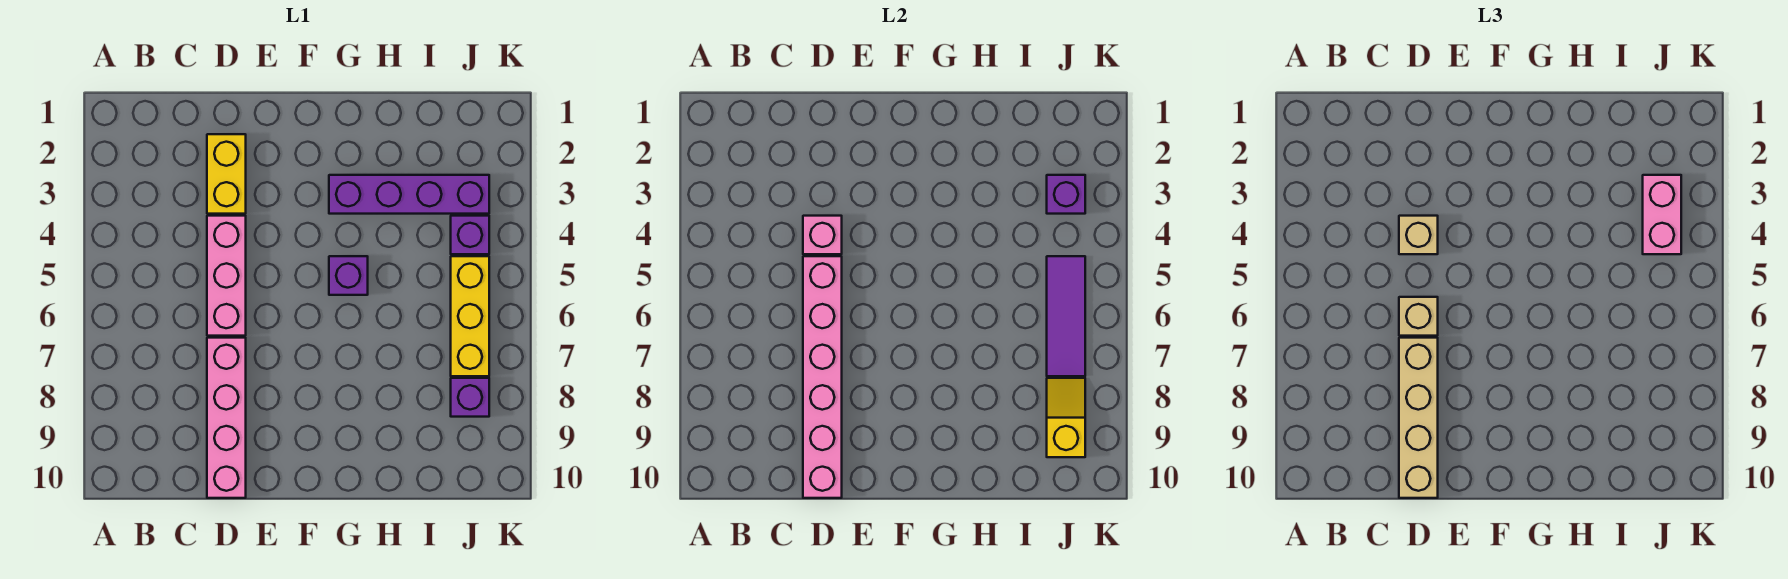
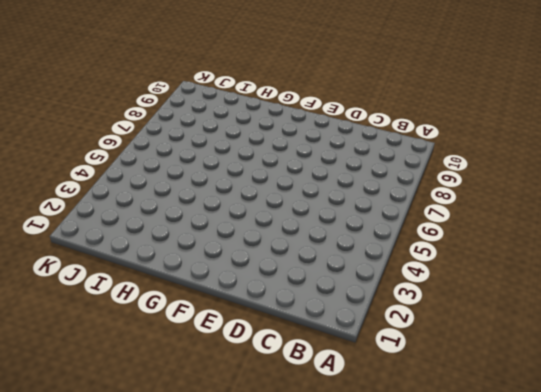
none -> yellow 1x2 brick [207,134,246,214]
none -> pink 1x3 brick [207,216,246,336]
none -> pink 1x4 brick [207,338,246,498]

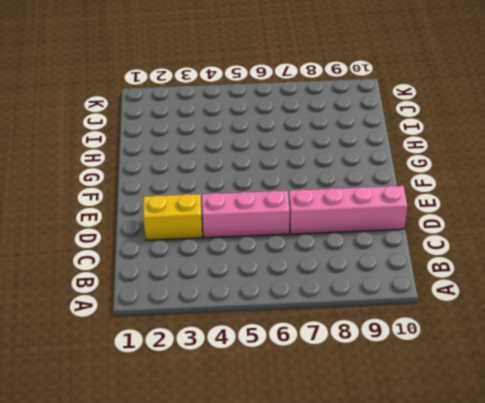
none -> purple 1x4 brick [329,175,489,214]
none -> purple 1x1 brick [329,256,368,295]
none -> purple 1x1 brick [451,216,489,254]

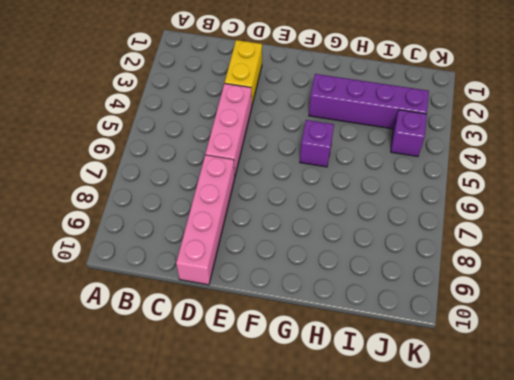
none -> yellow 1x3 brick [451,256,489,376]
none -> purple 1x1 brick [451,378,489,417]
none -> pink 1x1 brick [803,216,842,254]

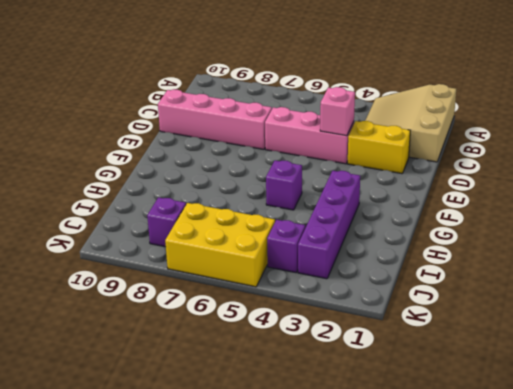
tan 3x3 slope [365,84,456,162] -> none
yellow 2x3 brick [165,203,275,287] -> yellow 1x3 brick [451,256,489,376]
none -> pink 1x6 brick [803,256,842,498]
none -> purple 1x1 brick [1047,175,1085,214]
none -> purple 1x3 tile [1047,256,1085,376]

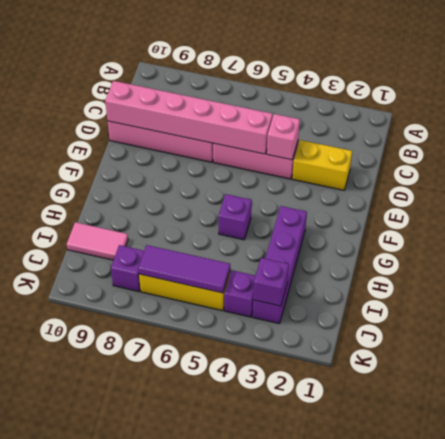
pink 1x2 tile [67,222,128,260] -> none
none -> yellow 1x2 slope [1047,378,1085,457]
none -> tan 1x1 brick [1399,216,1438,254]
none -> tan 1x1 brick [1399,297,1438,336]

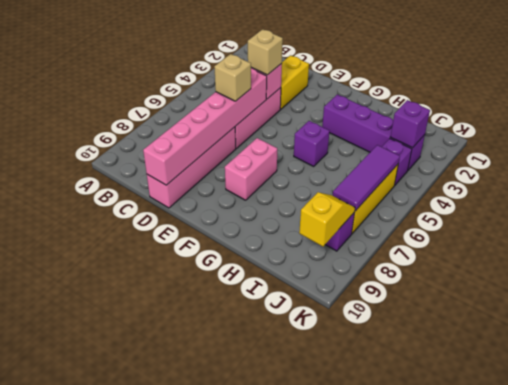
pink 1x2 brick [225,138,277,200] -> pink 1x2 brick moved to [1643,175,1681,254]
none -> tan 1x4 brick [1399,338,1438,498]

